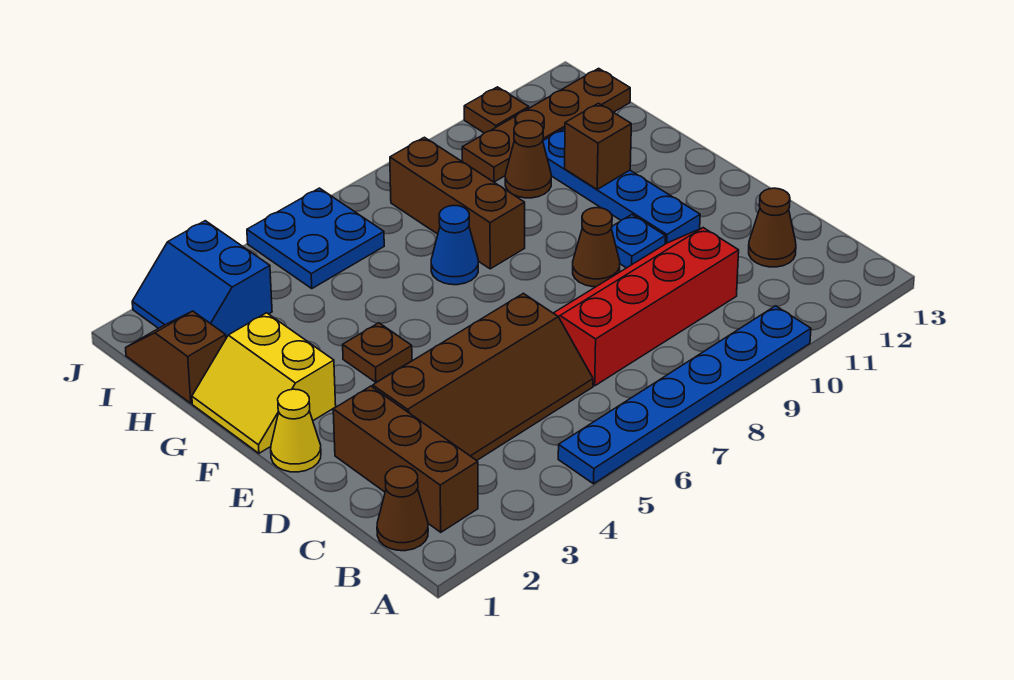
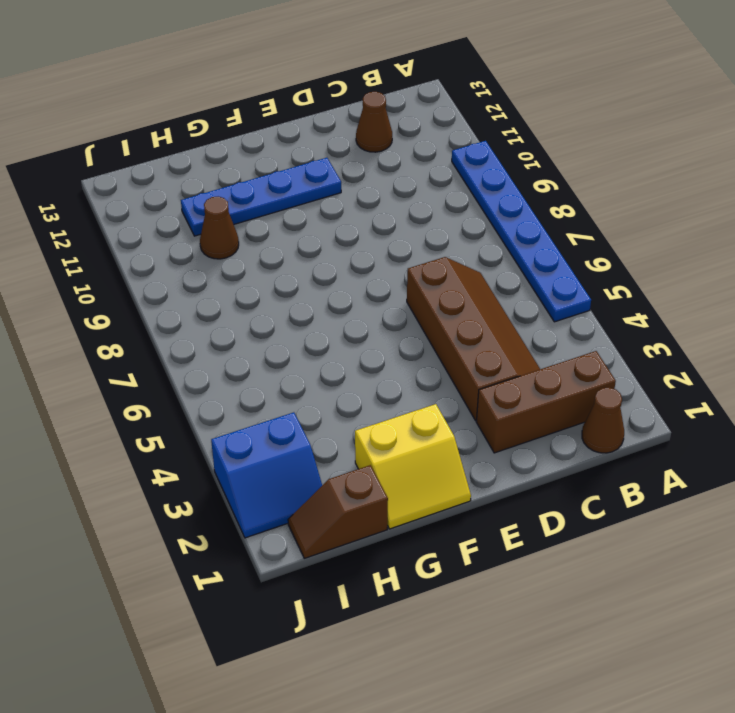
none -> red 2x4 slope [554,228,739,386]
none -> yellow 1x1 cone [271,389,321,472]
none -> brown 1x1 cone [573,208,620,287]

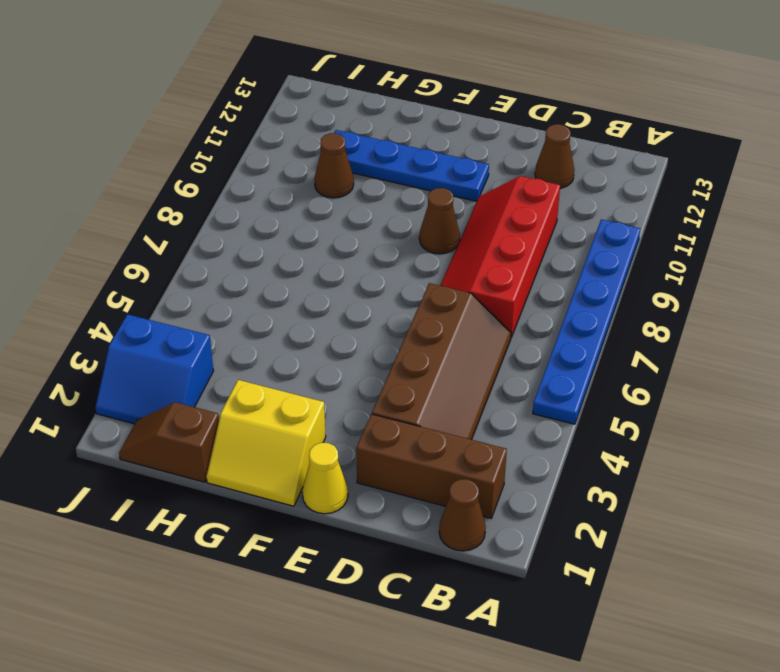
none -> blue 1x1 plate [611,215,665,268]
none -> brown 1x1 plate [343,323,412,382]
none -> blue 1x1 cone [431,205,478,285]

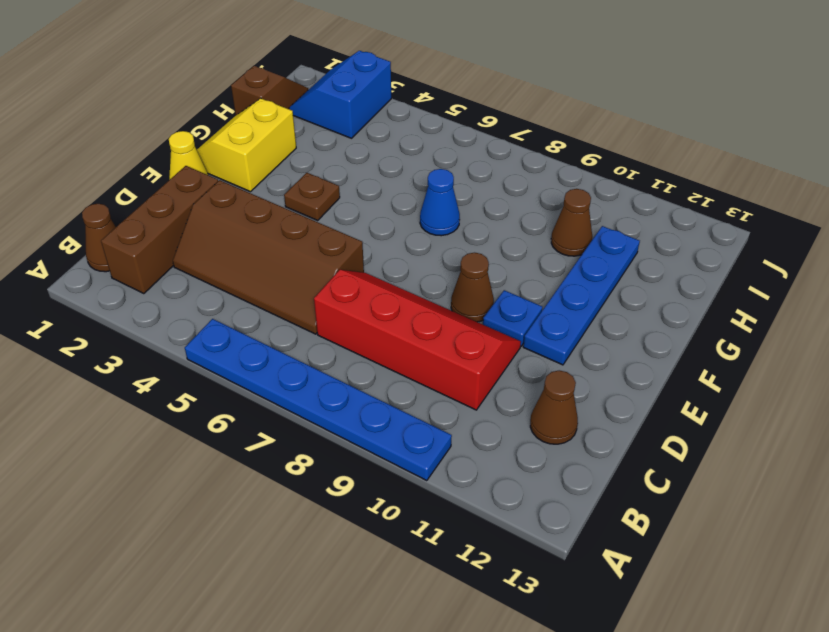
none -> brown 1x3 brick [390,137,525,269]
none -> blue 2x2 plate [247,188,384,289]
none -> brown 1x4 plate [462,68,630,182]

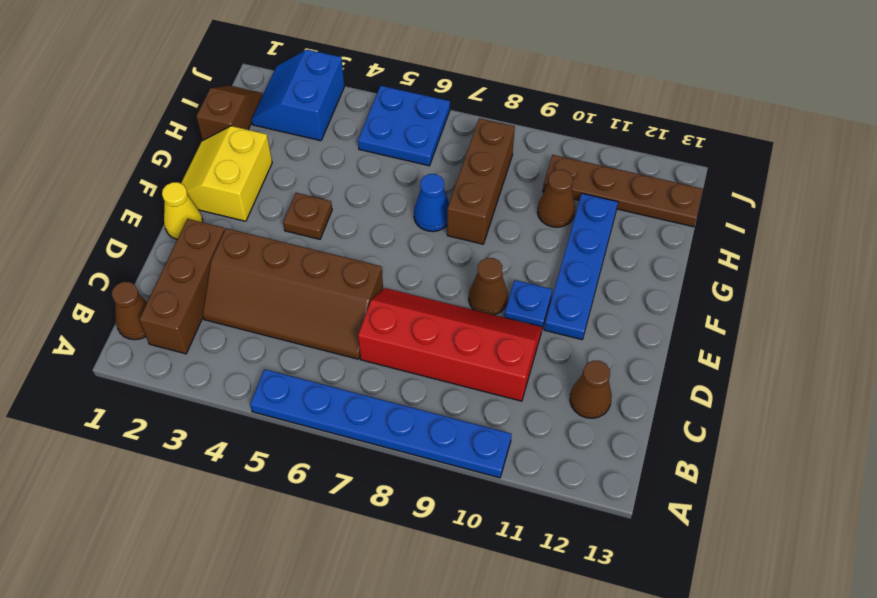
none -> brown 1x1 plate [464,87,529,133]
none -> brown 1x1 brick [565,103,631,189]

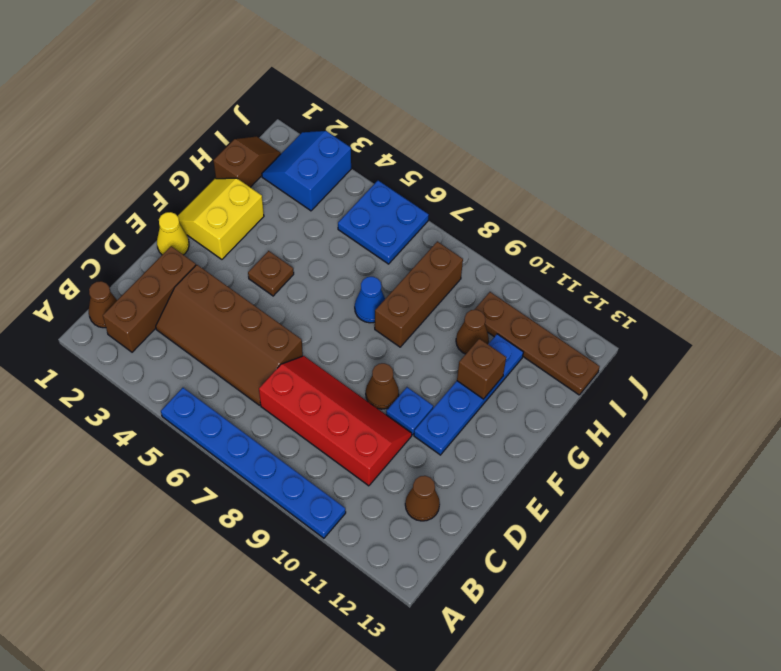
none -> brown 1x1 plate [464,87,529,133]

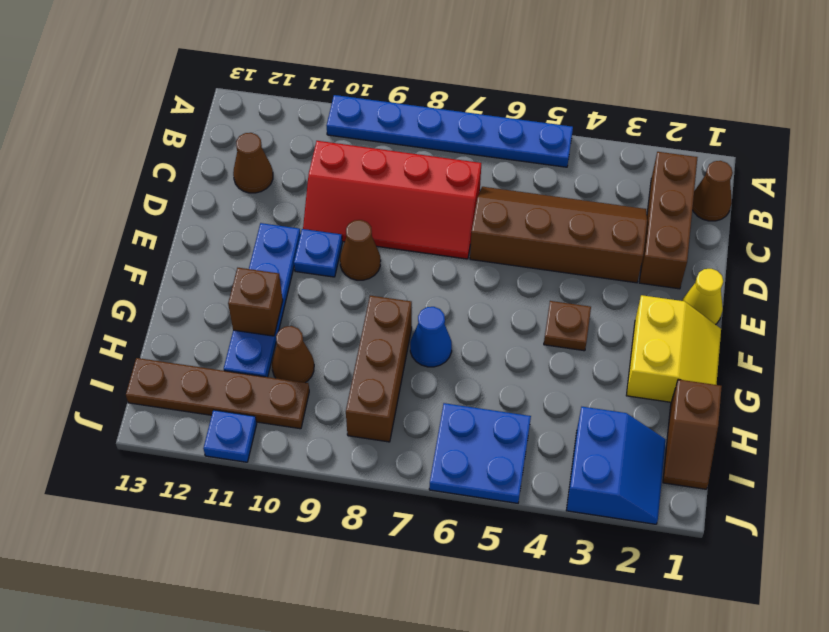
blue 1x1 plate [203,410,257,462] -> brown 1x1 plate [464,87,529,133]

